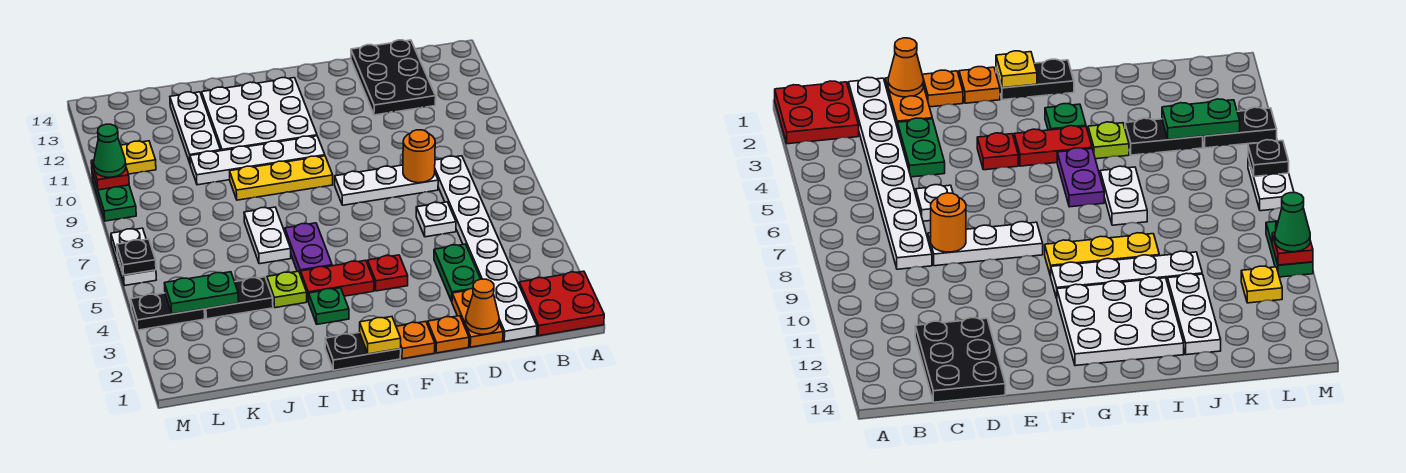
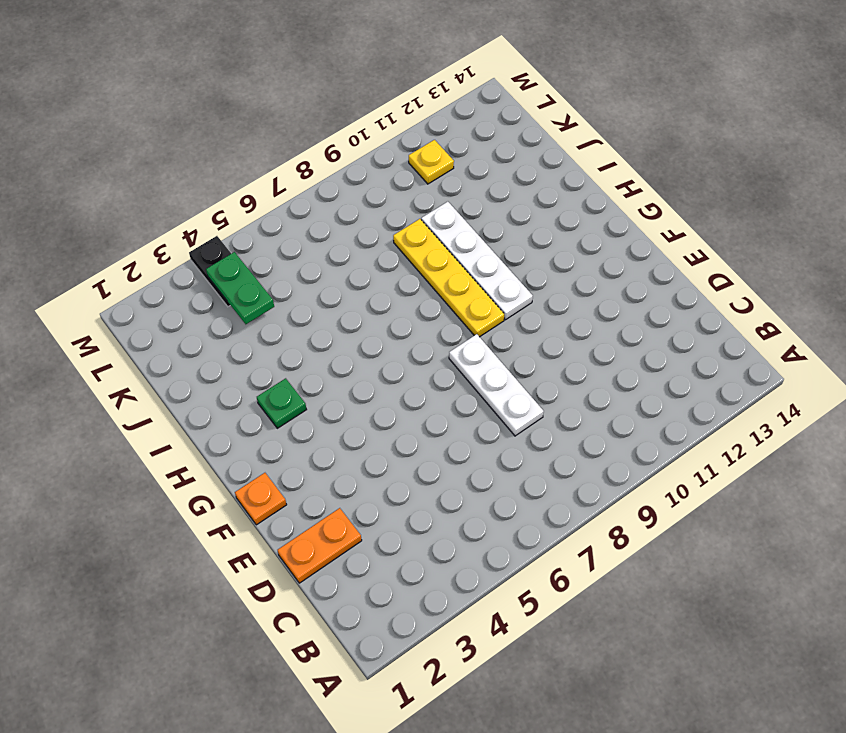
yellow 1x4 plate [393,219,504,337] -> yellow 1x3 plate [230,156,333,200]
none -> red 2x2 plate [519,271,604,336]
none -> white 1x8 plate [435,156,537,341]
none -> black 2x3 plate [351,40,436,115]
none -> green 1x2 plate [434,244,480,301]

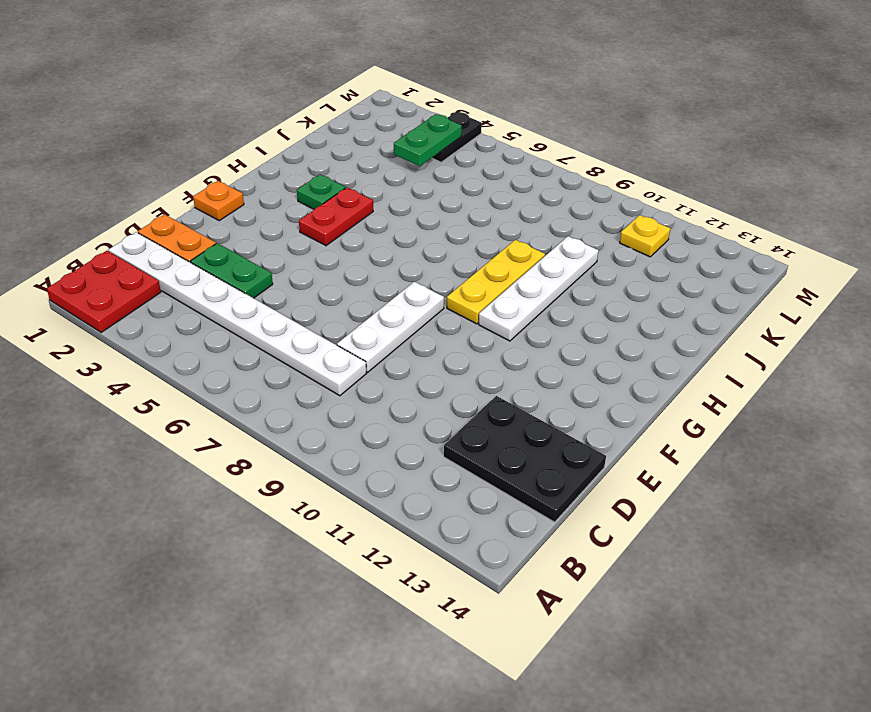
none -> white 1x1 plate [416,202,456,237]
none -> orange 1x1 plate [428,316,469,353]
none -> red 1x1 plate [368,255,408,291]
none -> black 1x2 plate [325,333,401,370]

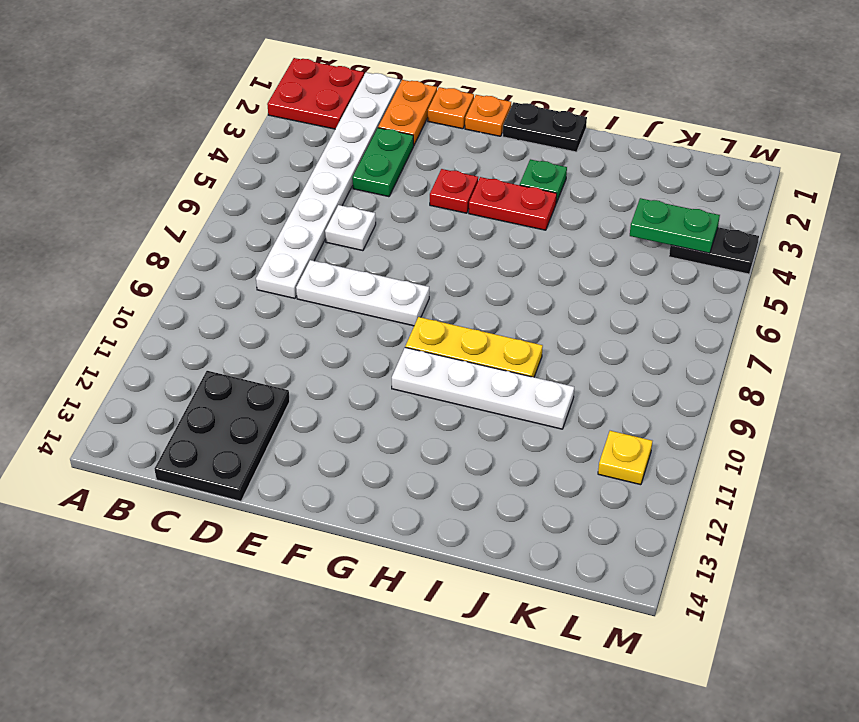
none -> white 3x3 plate [202,78,317,151]
none -> purple 1x2 plate [285,223,332,275]
none -> lime 1x1 plate [267,271,307,308]
none -> white 1x2 plate [244,207,291,264]

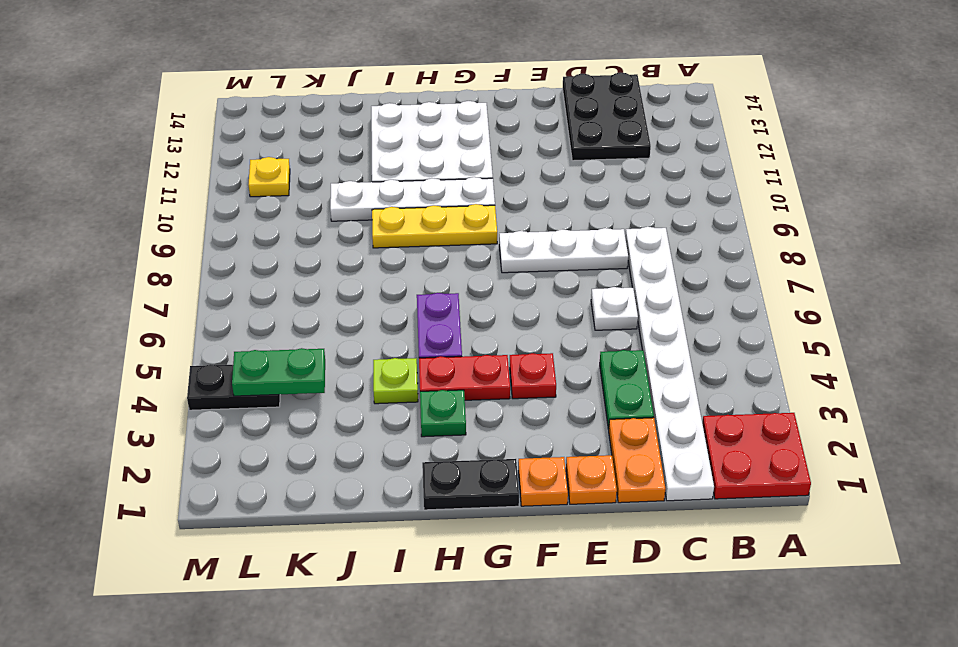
none -> white 1x2 plate [244,207,291,264]
none -> black 1x2 plate [204,277,273,319]
none -> white 1x3 plate [170,92,221,163]
none -> white 1x2 plate [111,228,156,286]

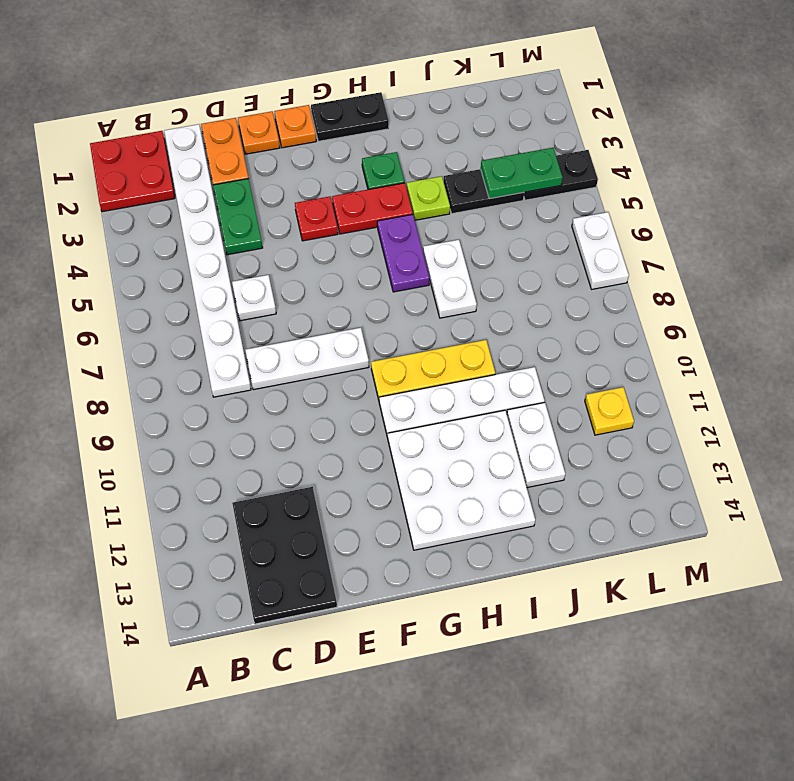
white 1x2 plate [507,402,565,488] -> white 1x3 plate [170,92,221,163]
none -> green 1x2 plate [92,173,136,221]
none -> orange 1x1 cone [466,279,499,334]
none -> orange 1x1 round brick [403,130,435,183]
none -> yellow 1x1 plate [359,317,401,354]

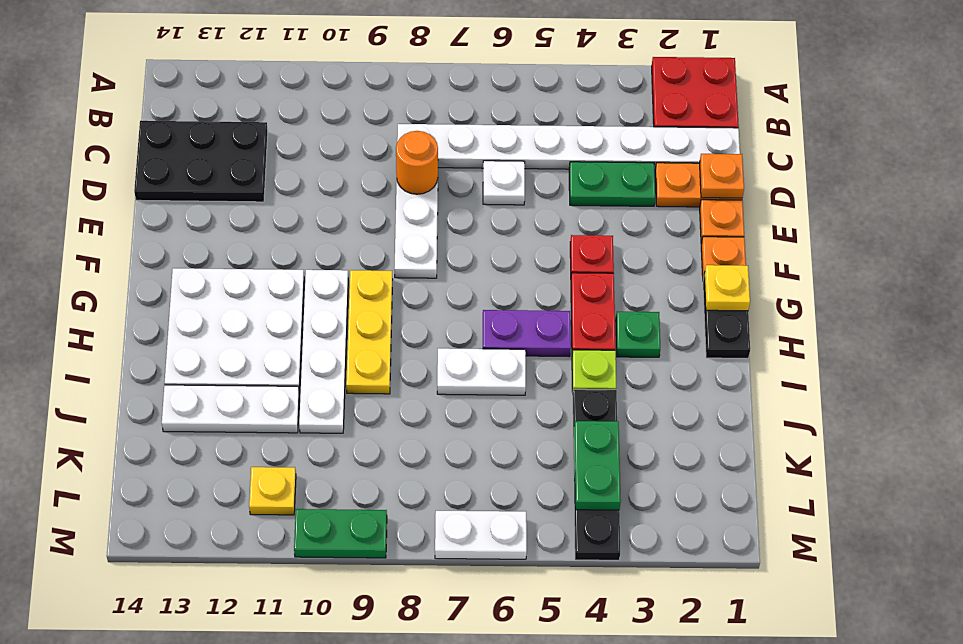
orange 1x1 plate [700,154,744,198] -> orange 1x1 cone [466,279,499,334]
none -> black 1x1 plate [117,239,156,275]
none -> red 1x1 plate [91,160,129,190]
none -> green 1x1 cone [94,124,126,177]

